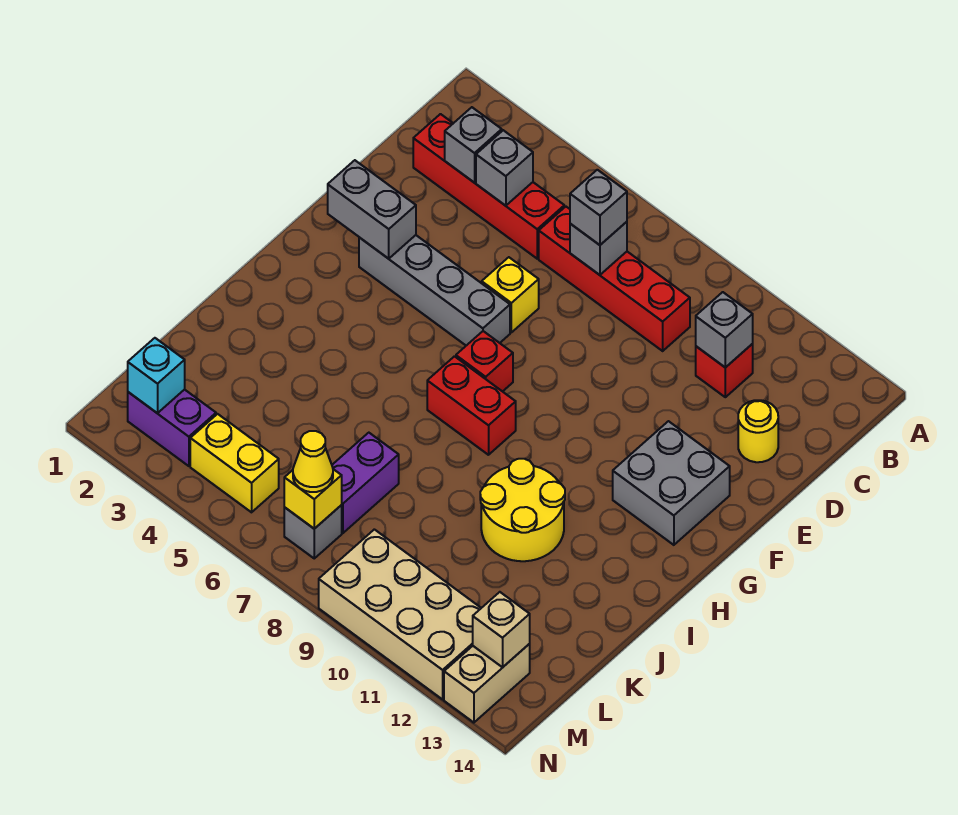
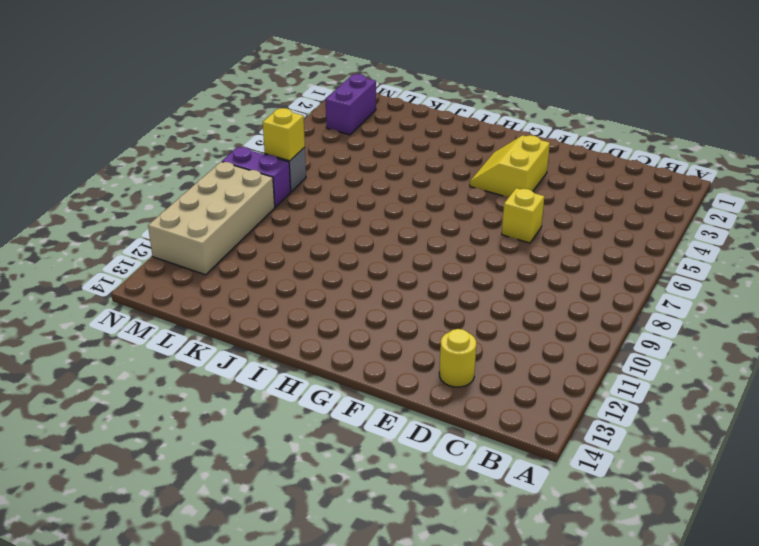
yellow 2x2 slope [470,135,550,197] -> grey 1x4 brick [359,235,510,346]
purple 1x2 brick [222,147,291,207] -> purple 1x2 brick moved to [332,433,399,533]
none -> red 1x4 brick [413,114,564,259]
none -> red 1x4 brick [539,207,690,351]
none -> red 1x1 brick [696,344,753,397]

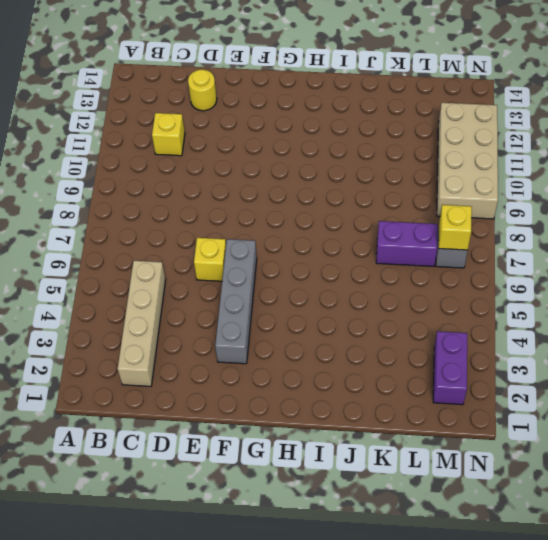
tan 1x4 brick [118,261,166,386] -> red 1x4 brick [413,114,564,259]
yellow 1x1 brick [152,113,185,156] -> red 1x1 brick [696,344,753,397]
none -> red 1x4 brick [539,207,690,351]
none -> grey 2x2 brick [613,421,730,545]
none -> red 1x1 brick [456,331,513,392]

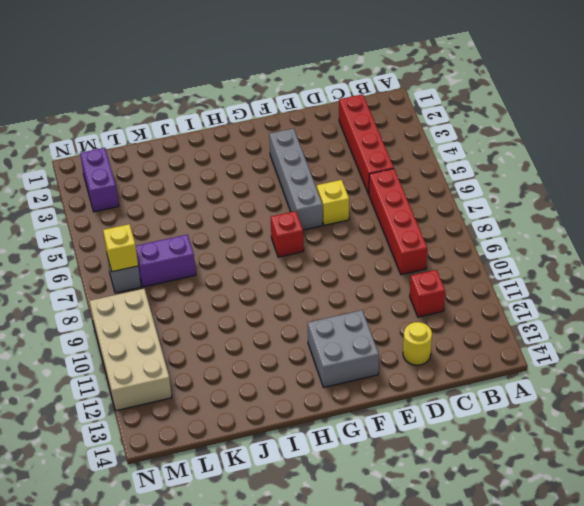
none -> red 1x2 brick [427,356,516,455]
none -> yellow 2x2 round brick [480,459,565,561]
none -> yellow 1x2 brick [190,414,279,512]

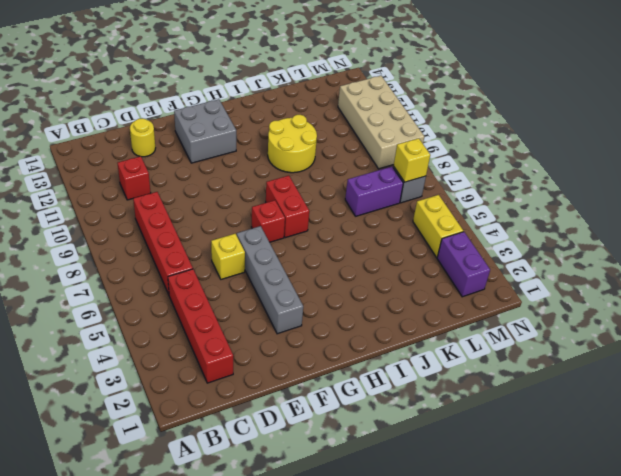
none -> tan 1x2 brick [444,644,530,723]
none -> grey 1x1 brick [445,107,502,183]
none -> grey 1x1 brick [476,130,533,206]

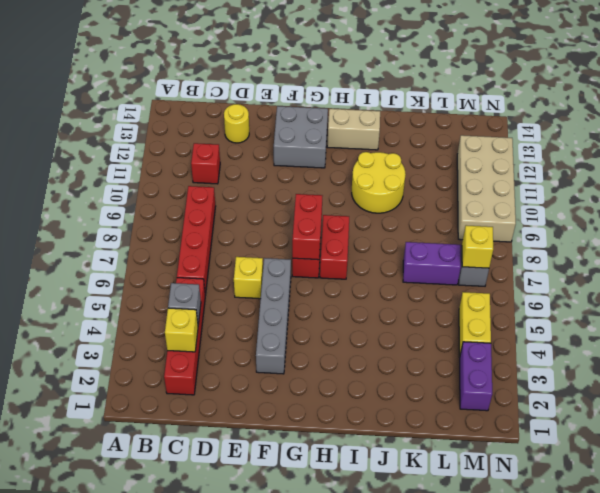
yellow 1x1 brick [165,308,198,352] -> grey 1x1 brick [445,107,502,183]
red 1x2 brick [292,194,322,260] -> none
tan 1x2 brick [327,109,380,150] -> tan 1x2 brick moved to [444,644,530,723]
none -> grey 1x1 brick [570,222,627,275]
none -> grey 1x1 brick [696,292,753,368]
none -> grey 1x2 brick [328,160,416,259]

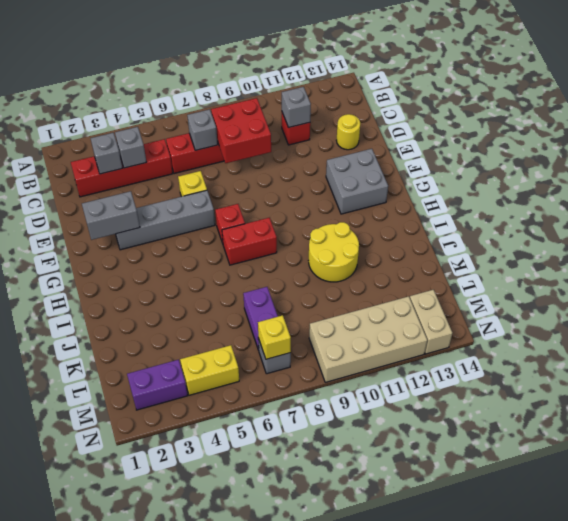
red 2x2 brick [211,98,271,163] -> none
none -> cyan 1x1 brick [128,338,185,413]
none -> tan 1x1 brick [473,592,530,667]
none -> grey 1x1 brick [570,170,627,245]

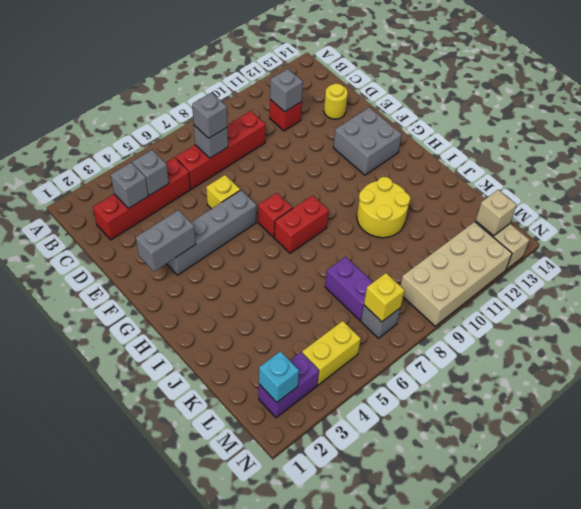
none -> yellow 1x1 cone [293,431,333,492]

